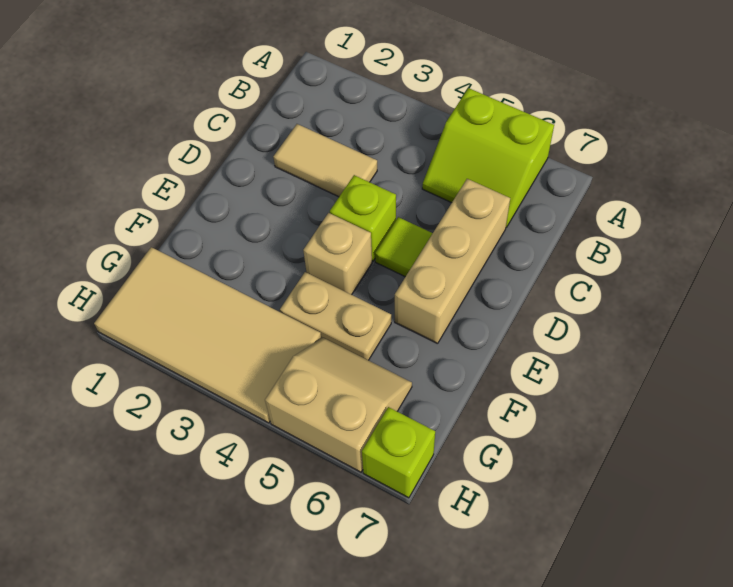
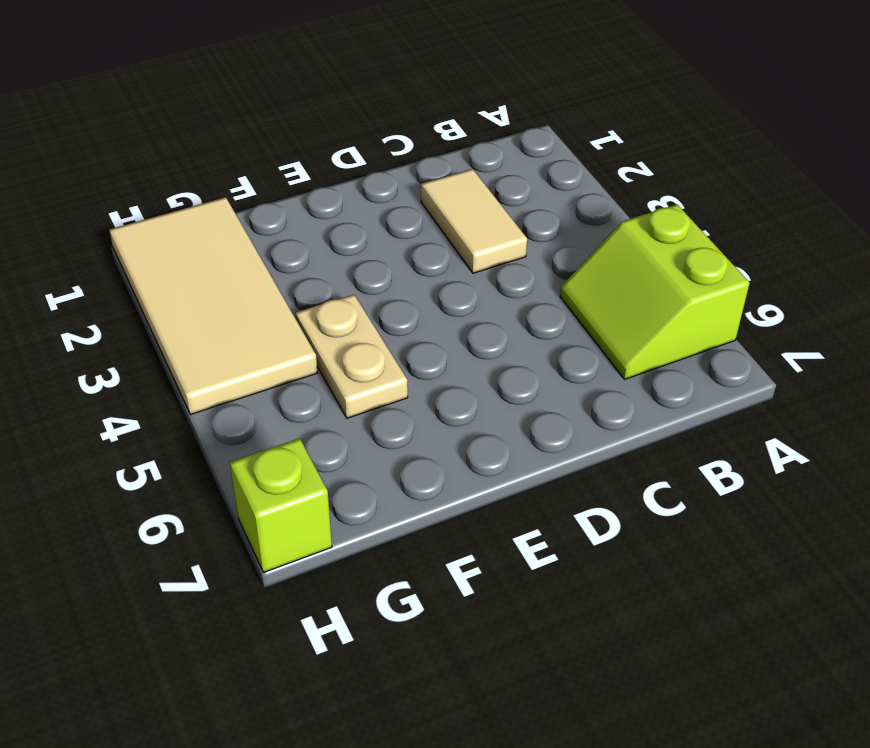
none -> tan 1x3 brick [395,179,510,344]
none -> lime 1x1 brick [330,175,396,261]

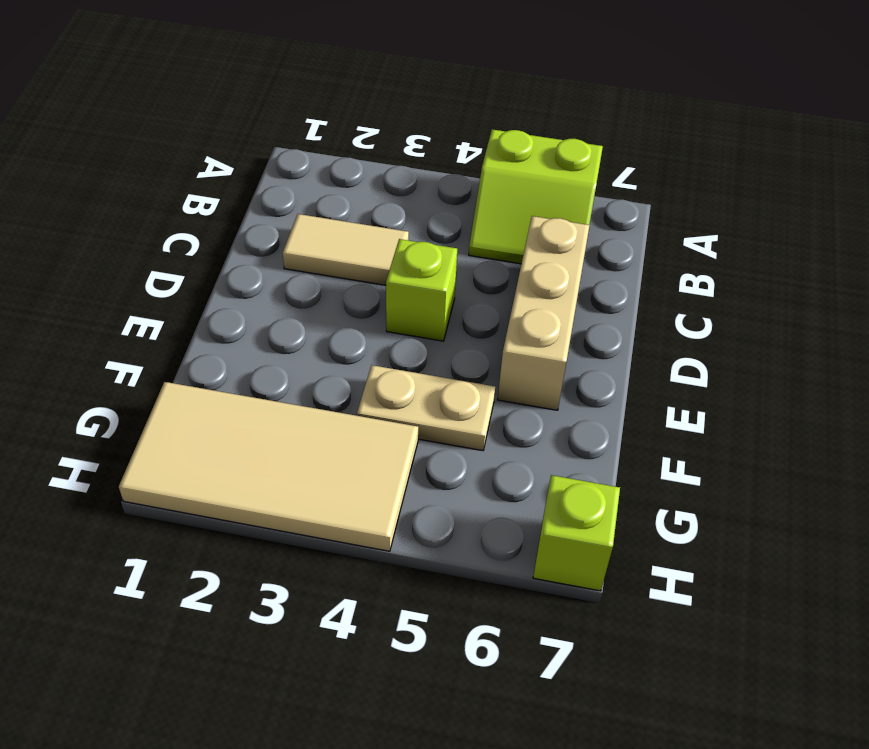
none -> lime 1x1 tile [375,217,433,277]
none -> tan 1x1 brick [303,213,372,295]

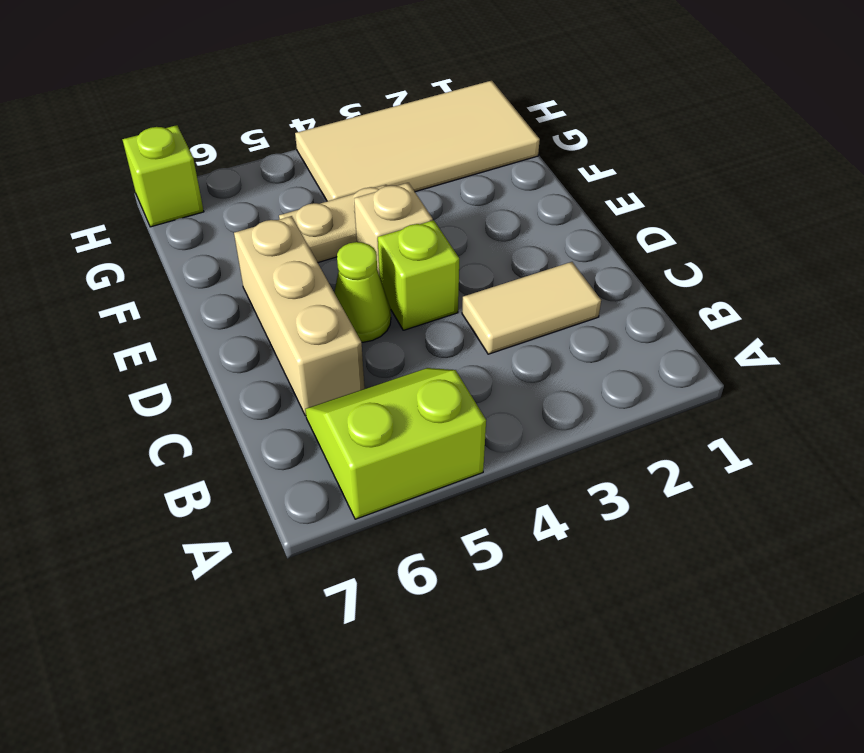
lime 1x1 cone [334,242,391,342] -> lime 1x1 tile [375,217,433,277]
none -> tan 2x2 slope [265,338,412,472]

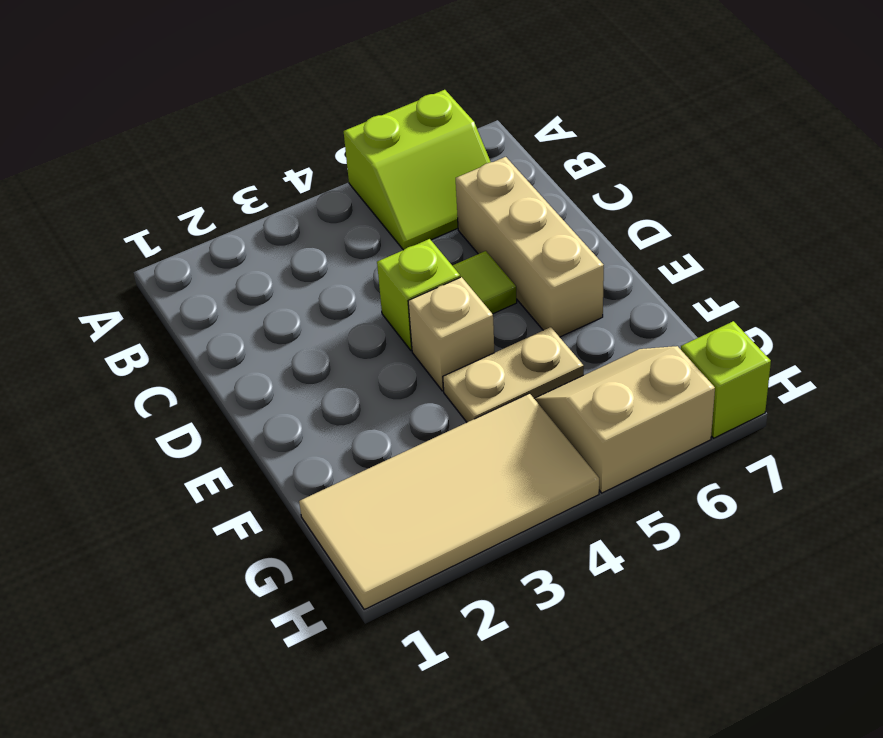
none -> tan 1x2 tile [273,124,377,197]

